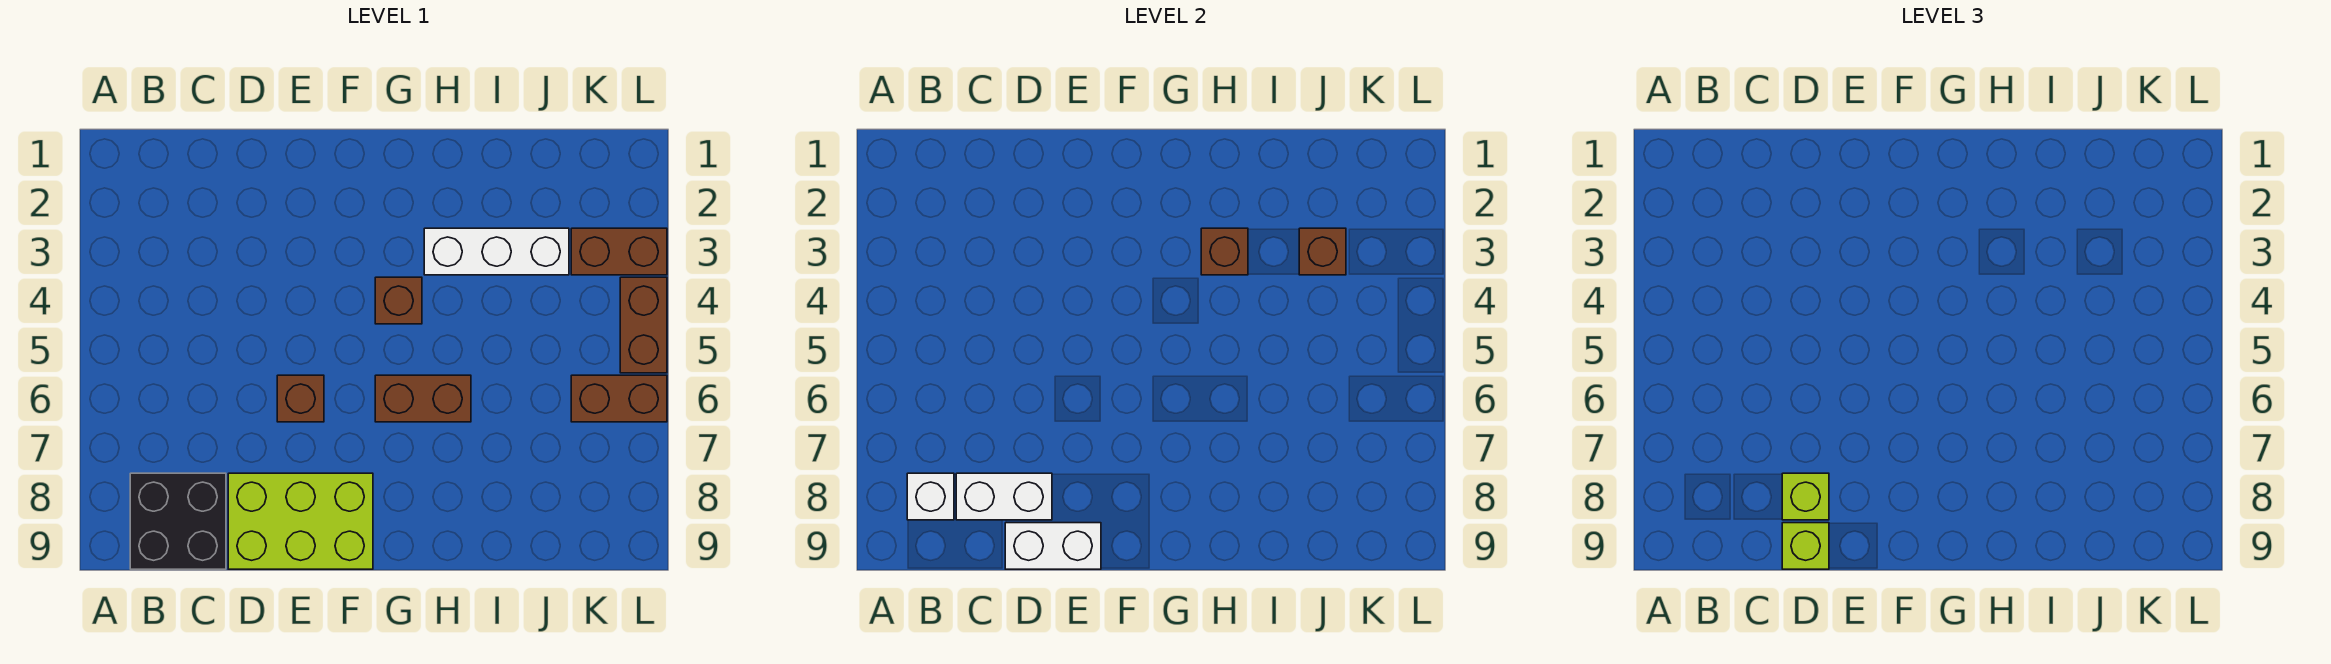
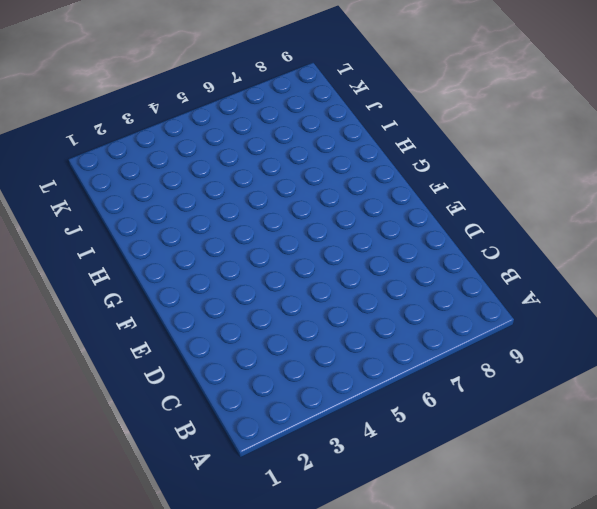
none -> black 2x2 brick [130,473,226,569]
none -> lime 2x3 brick [228,473,373,569]
none -> brown 1x1 brick [277,375,324,422]

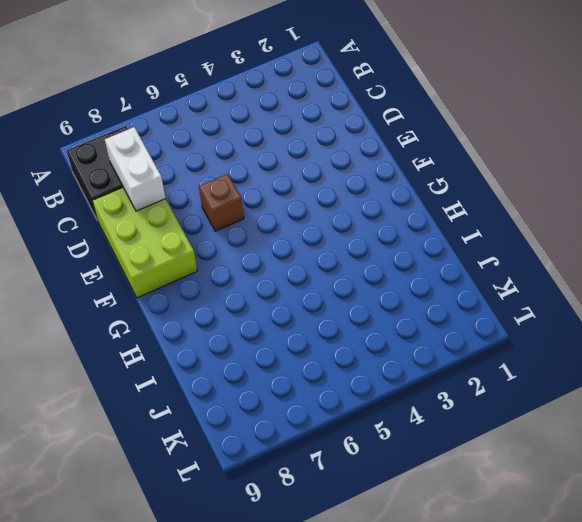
none -> brown 1x1 brick [375,277,422,324]
none -> brown 1x2 brick [375,375,471,422]
none -> white 1x3 brick [424,228,569,275]

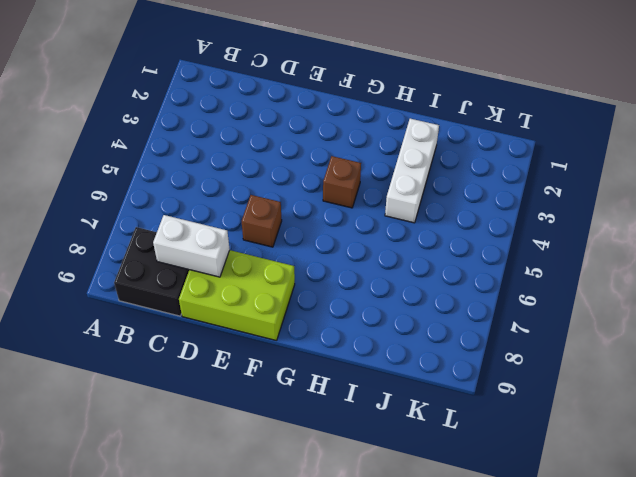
white 1x3 brick [385,119,439,223] -> white 1x3 brick turned to [424,228,569,275]
none -> brown 1x2 brick [375,375,471,422]
none -> brown 1x2 brick [571,228,667,275]
none -> brown 1x2 brick [571,375,667,422]

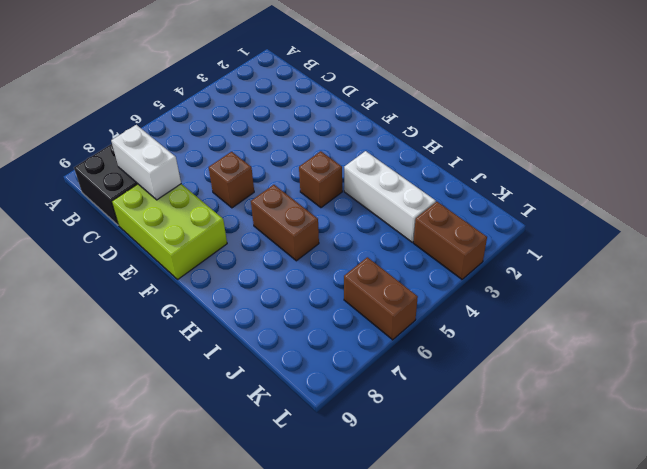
none -> brown 1x2 brick [620,277,667,373]
none -> white 1x1 brick [907,473,954,520]
none -> white 1x2 brick [1005,523,1101,569]

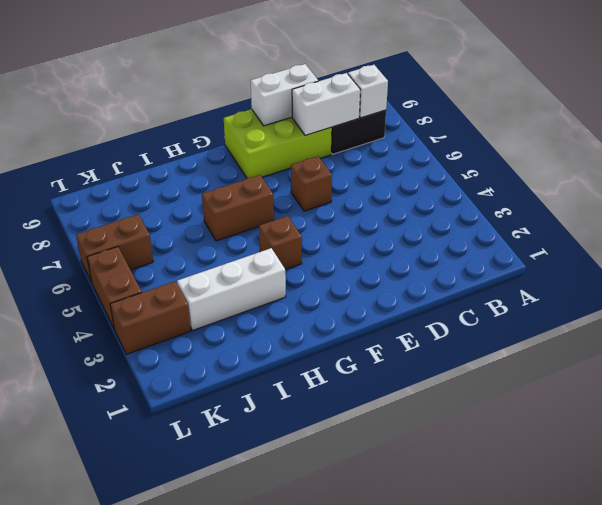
none -> brown 1x1 brick [1201,228,1248,275]
none -> brown 1x1 brick [1299,228,1346,275]
none -> lime 1x1 brick [1782,473,1829,520]

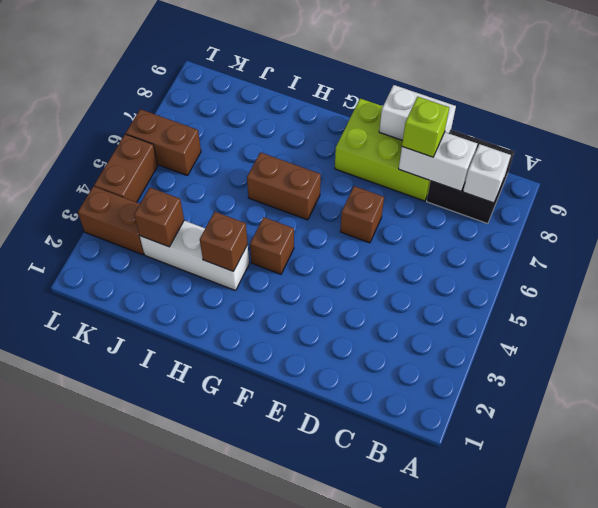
none -> lime 1x1 brick [1782,523,1829,569]

